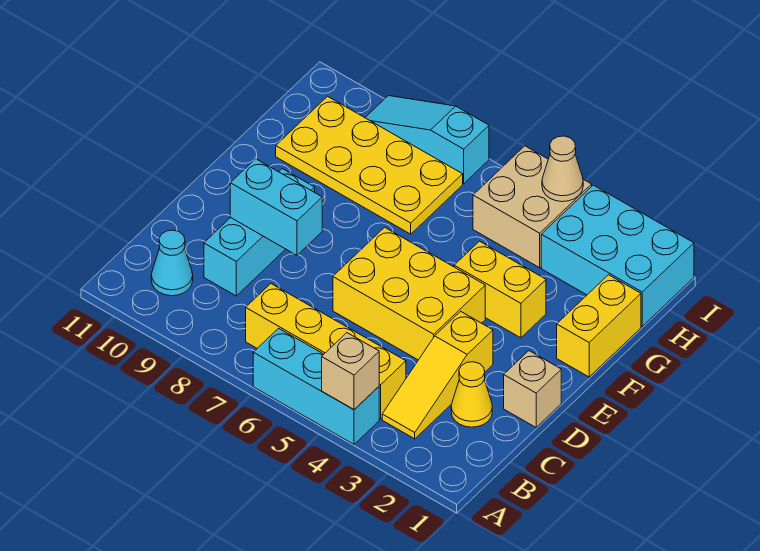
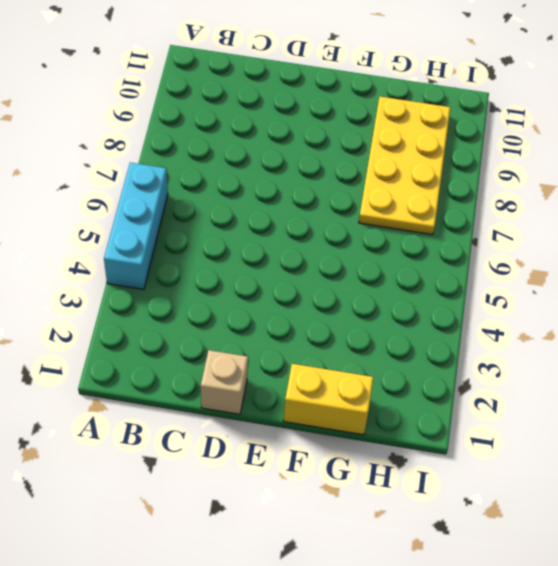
none -> yellow 1x3 slope [382,311,493,439]
none -> yellow 1x4 brick [246,284,406,419]
none -> cyan 1x1 cone [151,230,193,296]

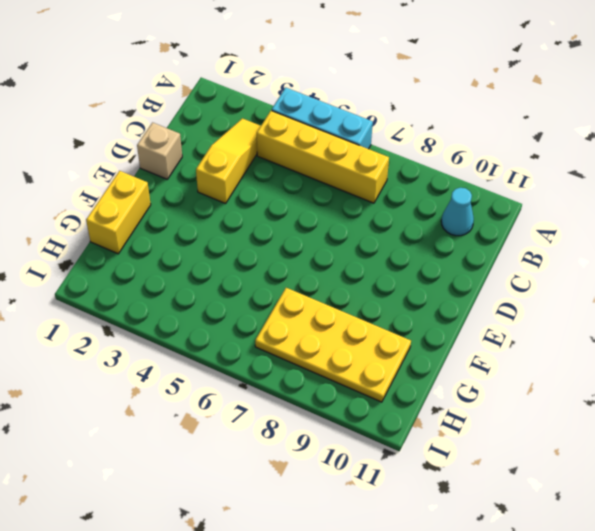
none -> yellow 1x1 cone [451,362,492,427]
none -> cyan 1x3 brick [204,169,315,296]
none -> yellow 2x3 brick [333,227,485,360]

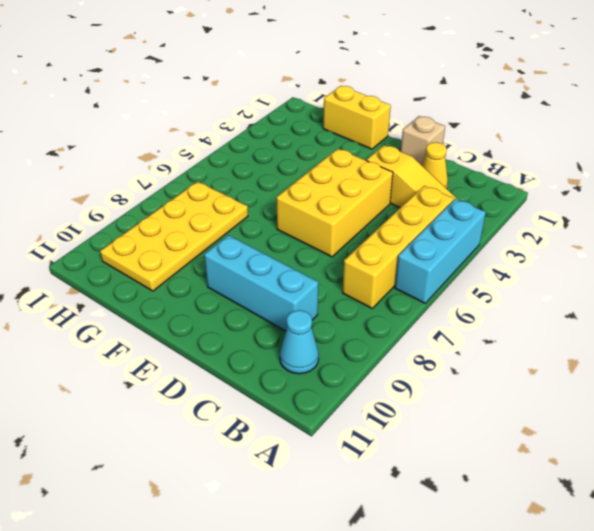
none -> yellow 1x2 brick [454,241,546,338]
none -> cyan 2x3 brick [541,185,694,326]
none -> tan 2x2 brick [473,146,592,268]

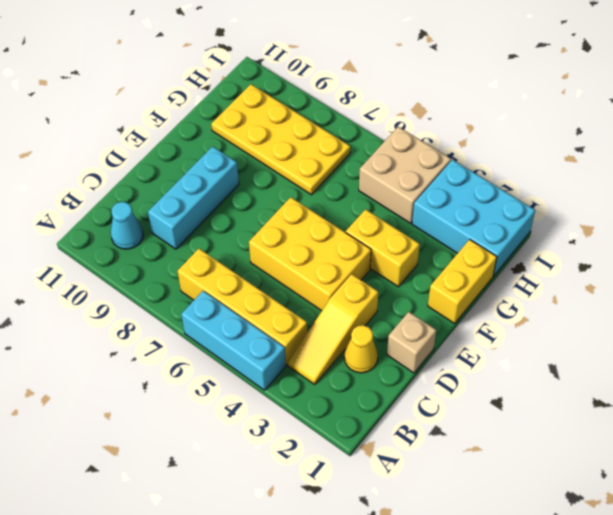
none -> cyan 1x3 slope [365,96,489,184]
none -> tan 1x1 brick [322,333,379,410]
none -> cyan 1x2 brick [230,159,322,255]

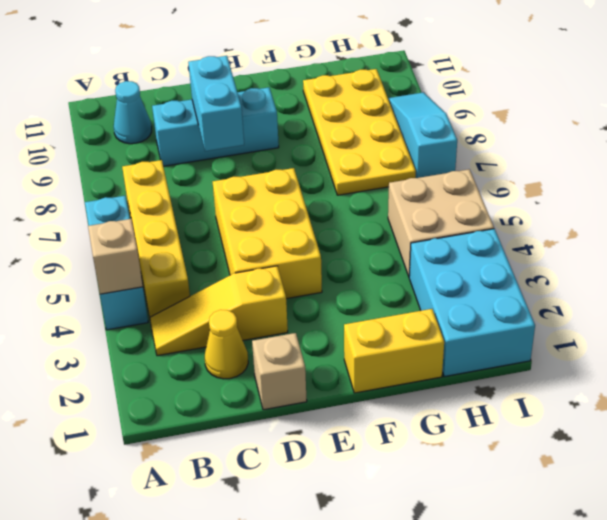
none -> yellow 1x2 brick [454,241,546,338]
none -> tan 1x1 cone [542,136,583,202]

